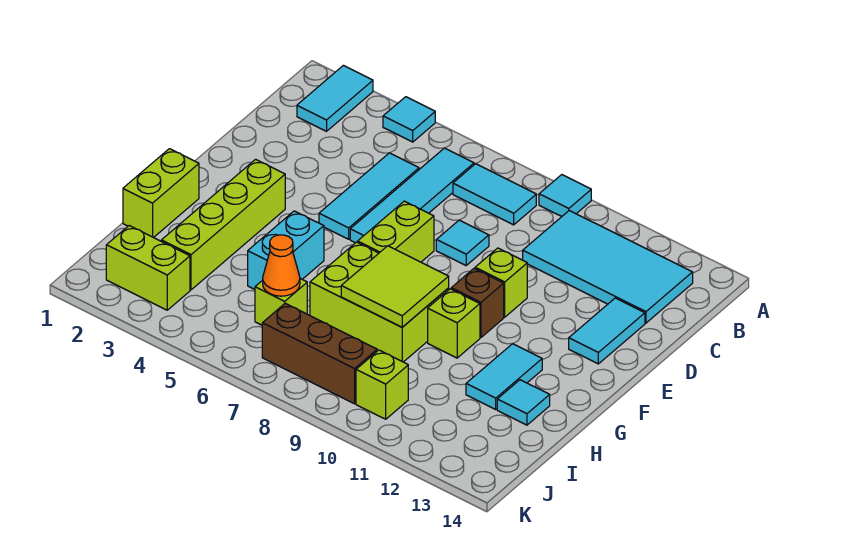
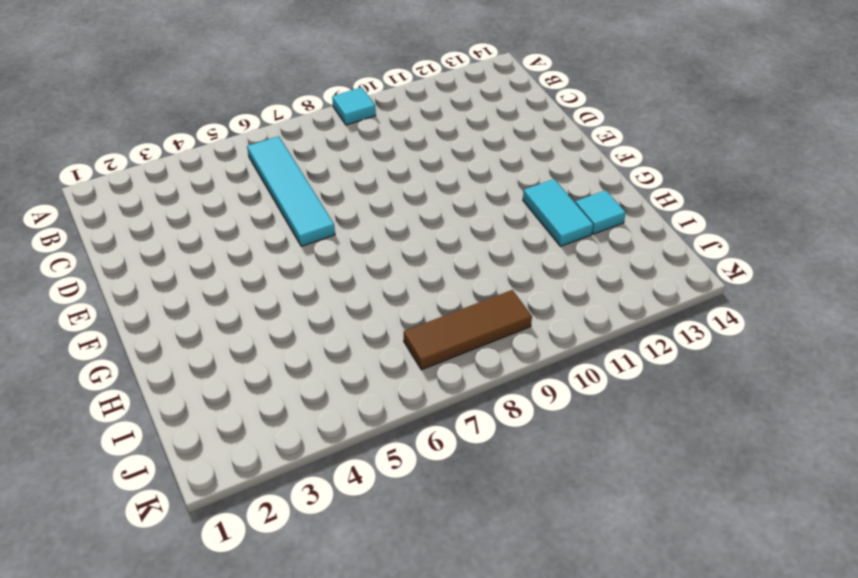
brown 1x3 tile [404,290,532,370] -> brown 1x3 brick [262,303,377,404]
none -> cyan 1x2 tile [297,65,373,131]
none -> cyan 1x1 tile [383,97,435,142]
none -> cyan 1x2 tile [453,164,536,225]

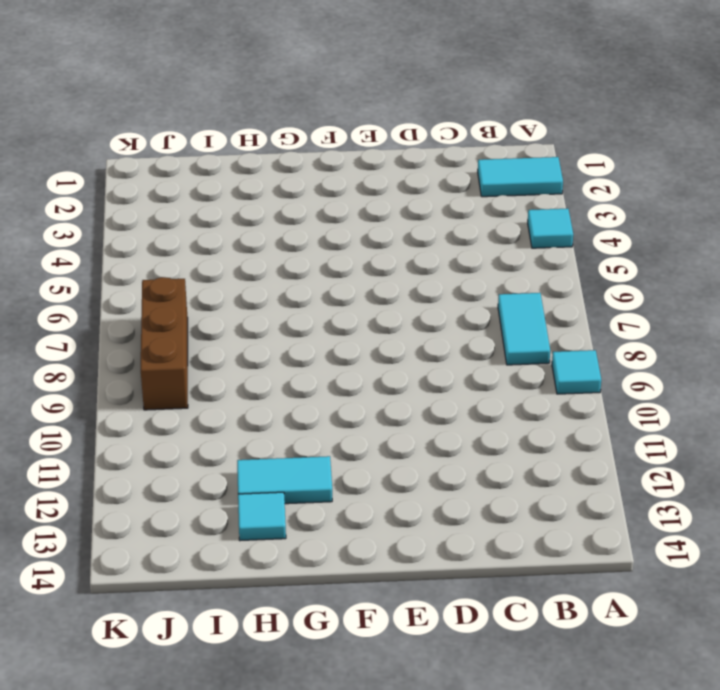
none -> cyan 1x4 tile [350,148,474,243]
none -> cyan 2x4 tile [523,211,693,323]
none -> cyan 1x3 tile [319,153,419,239]

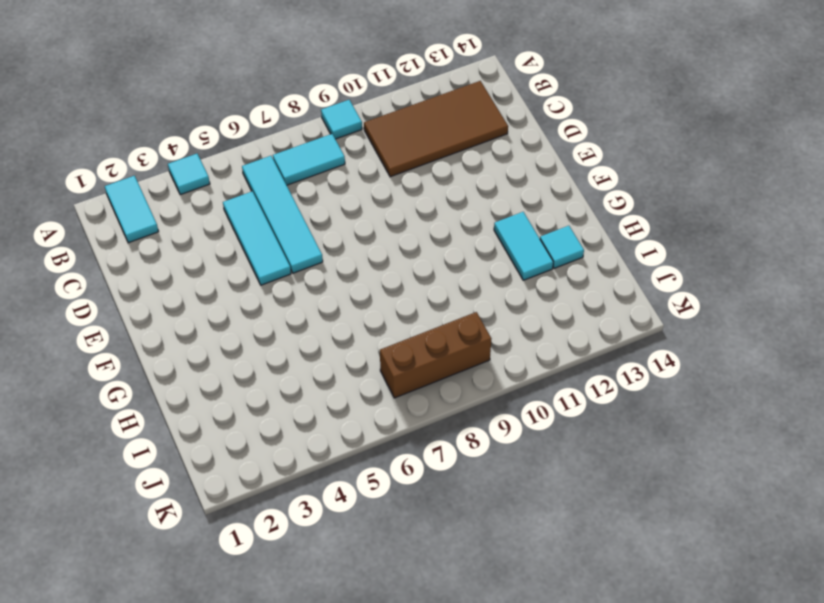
brown 2x4 tile [364,81,508,177] -> cyan 2x4 tile [523,211,693,323]
none -> cyan 1x1 tile [436,220,489,265]
none -> cyan 1x2 tile [569,298,645,364]
none -> lime 1x2 brick [358,201,434,262]

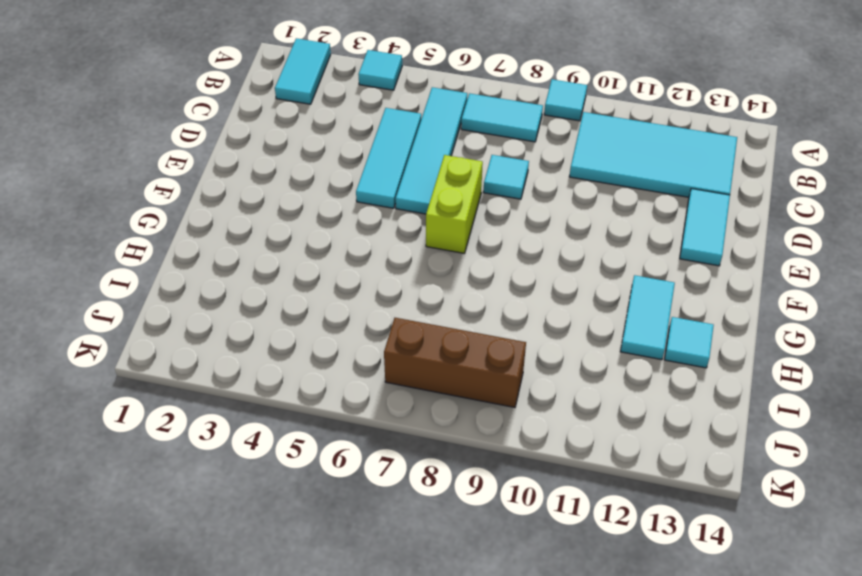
none -> lime 1x1 brick [475,248,527,317]
none -> lime 1x4 brick [161,159,285,290]
none -> brown 1x1 brick [451,269,504,338]

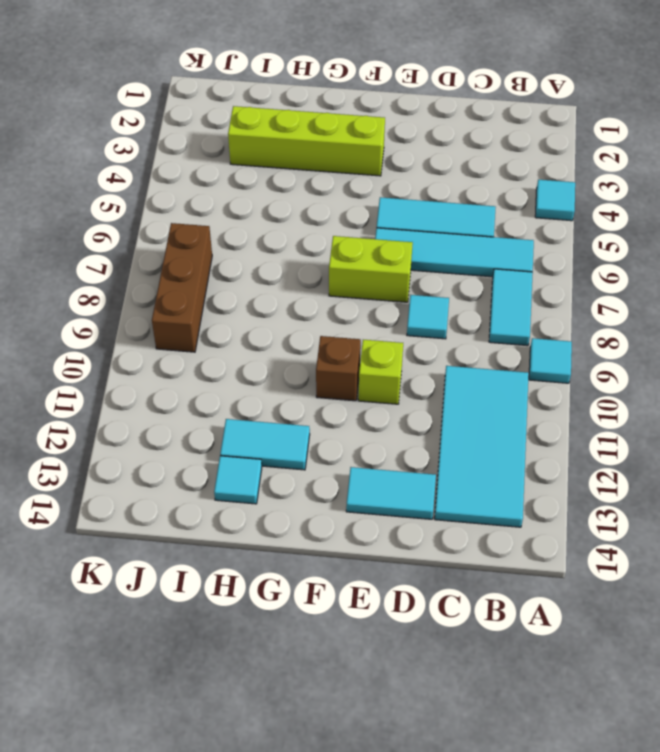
none -> cyan 1x2 tile [297,65,373,131]
none -> lime 1x2 brick [123,149,199,238]
none -> cyan 1x2 brick [248,211,324,289]

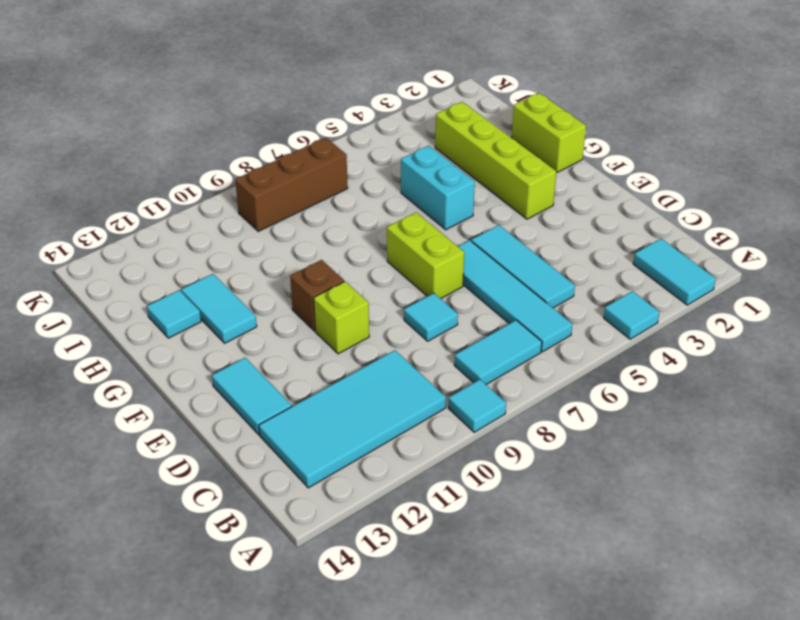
none -> lime 2x3 brick [310,242,449,362]
none -> lime 1x1 brick [428,289,480,358]
none -> lime 1x1 brick [255,279,307,325]

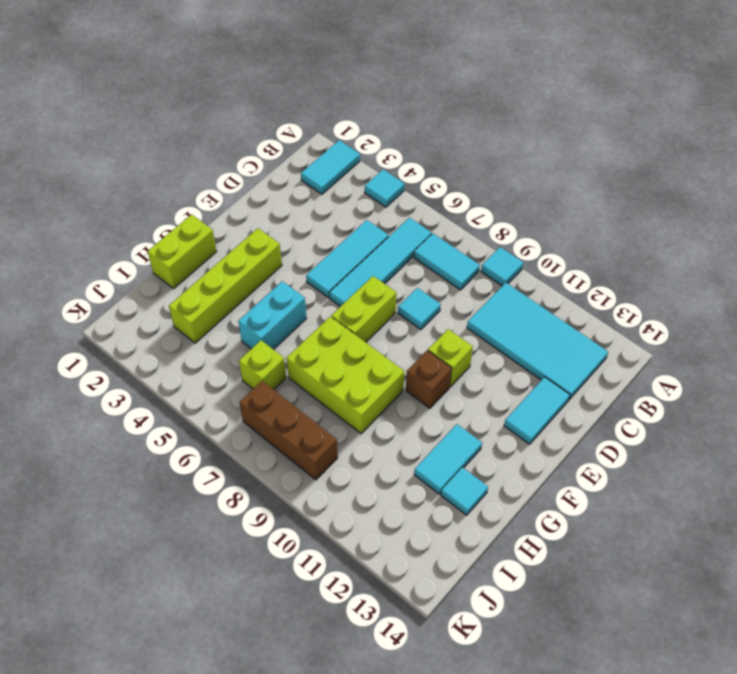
none -> lime 1x1 brick [428,289,480,358]
none -> lime 1x2 brick [106,226,190,310]
none -> lime 1x1 brick [356,350,408,419]

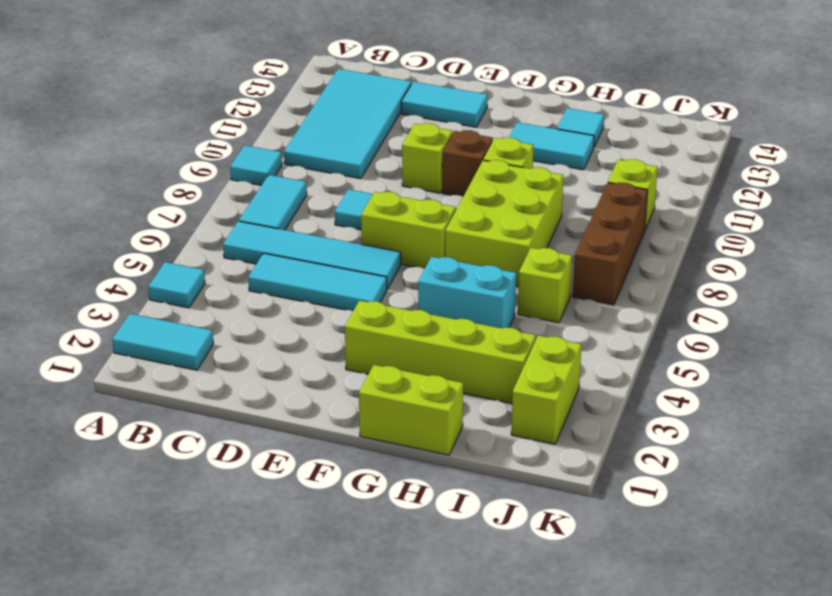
none -> lime 2x2 tile [341,246,449,327]
none -> orange 1x1 cone [263,235,300,296]

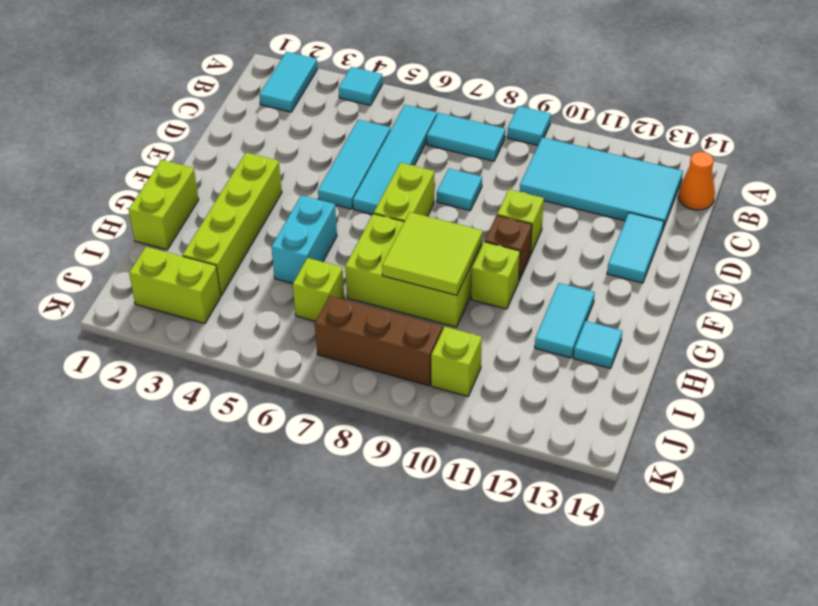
orange 1x1 cone [678,152,715,210] -> orange 1x1 cone moved to [263,235,300,296]

